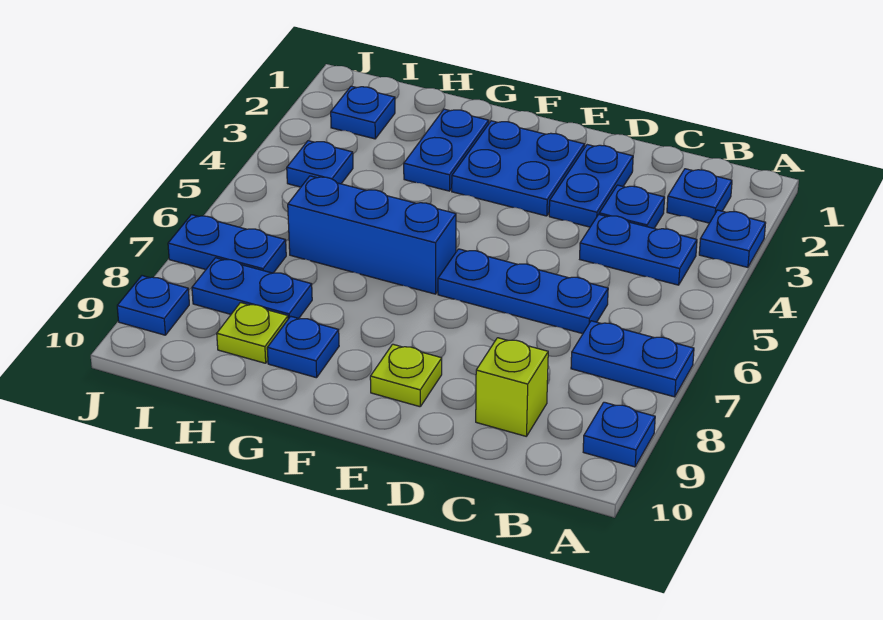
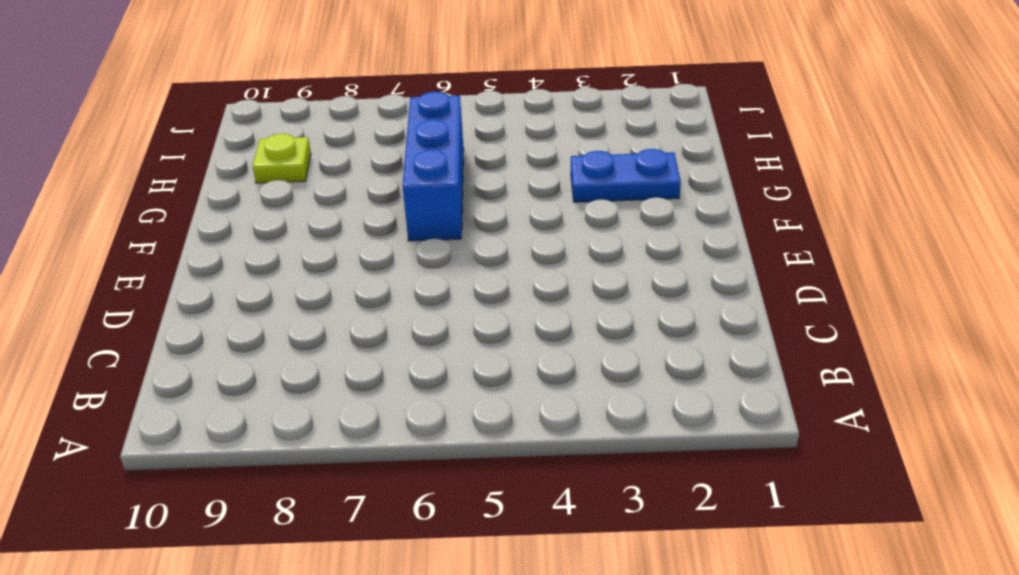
none -> blue 1x1 plate [699,210,766,267]
none -> blue 1x2 plate [571,321,694,397]
none -> blue 1x1 plate [583,402,655,467]

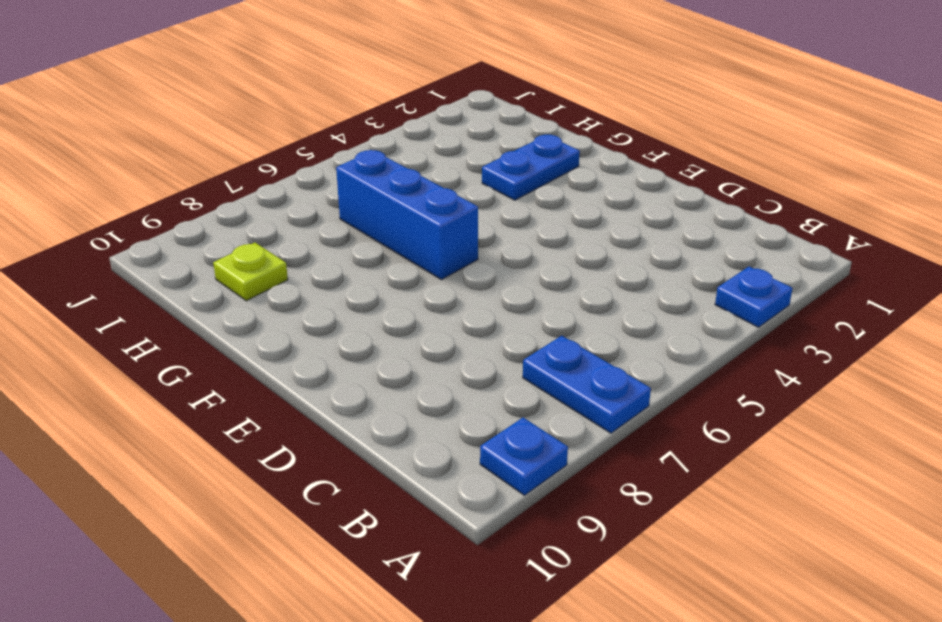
none -> blue 1x1 plate [667,169,732,223]
none -> blue 1x2 plate [580,214,697,285]
none -> blue 1x1 plate [599,185,665,228]

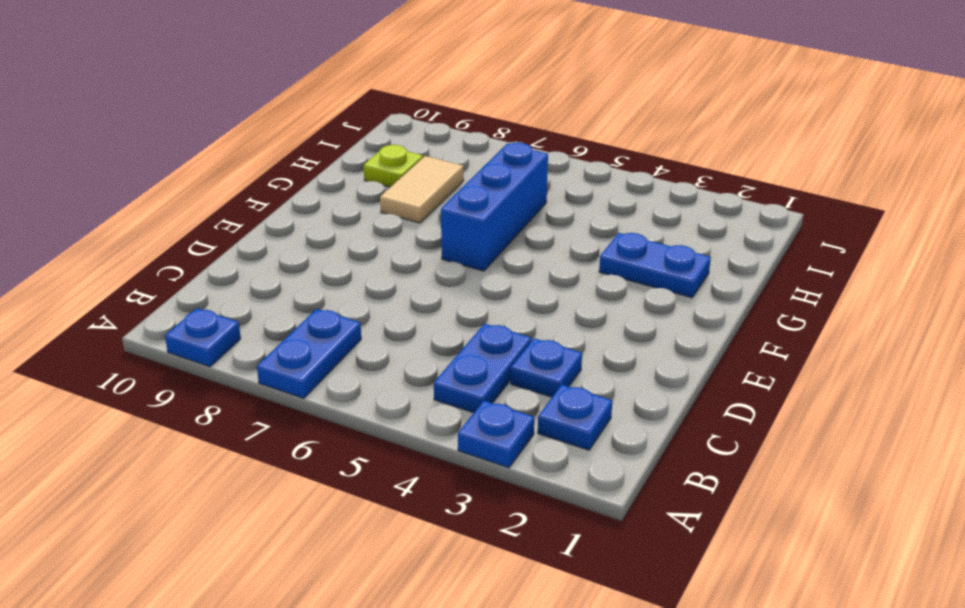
tan 1x2 tile [380,156,464,223] -> blue 1x2 plate [192,258,312,319]
none -> blue 1x3 plate [438,249,608,334]
none -> lime 1x1 brick [476,338,548,436]
none -> blue 1x2 plate [549,145,633,227]

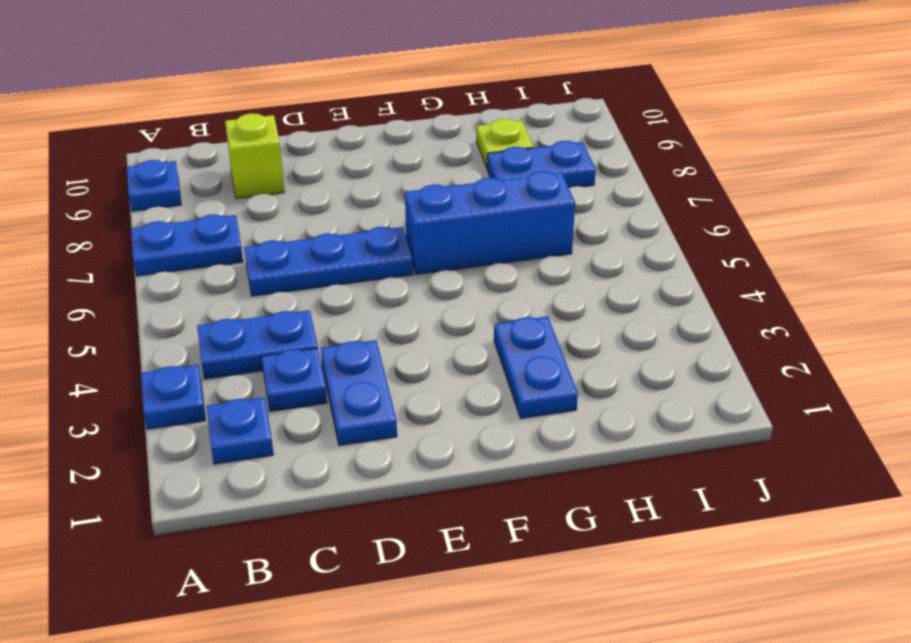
none -> blue 2x2 plate [452,121,585,216]
none -> lime 1x1 plate [370,344,442,407]
none -> blue 1x1 plate [267,316,339,378]

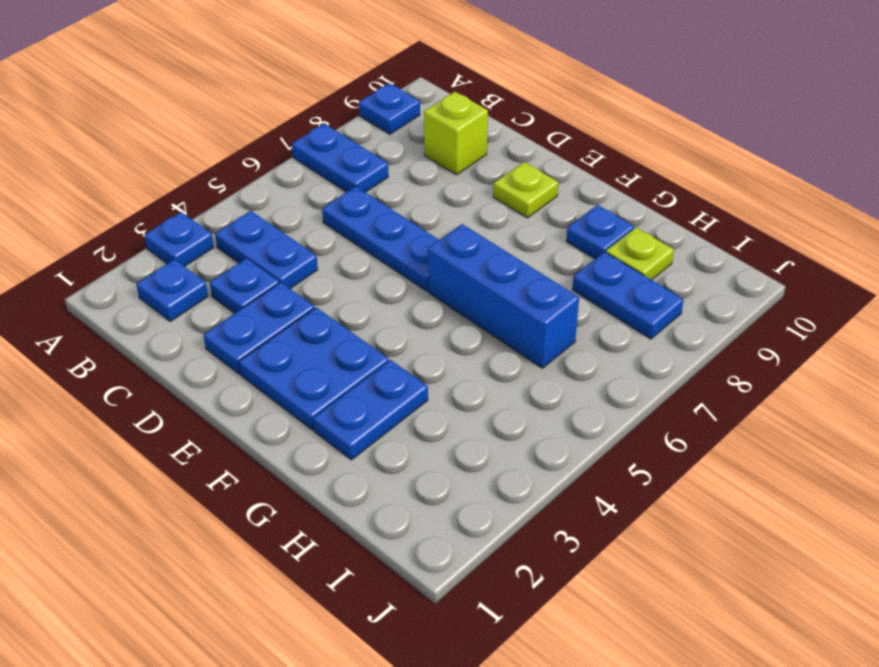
none -> blue 1x1 plate [331,86,395,139]
none -> blue 1x1 plate [287,141,353,187]
none -> blue 1x2 plate [168,215,286,273]

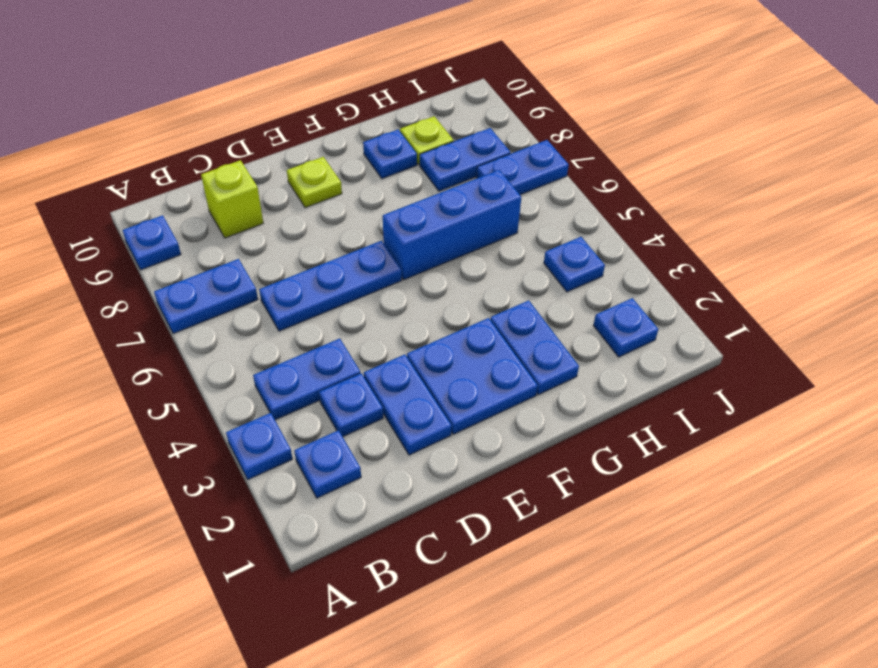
none -> blue 1x1 plate [117,276,189,335]

